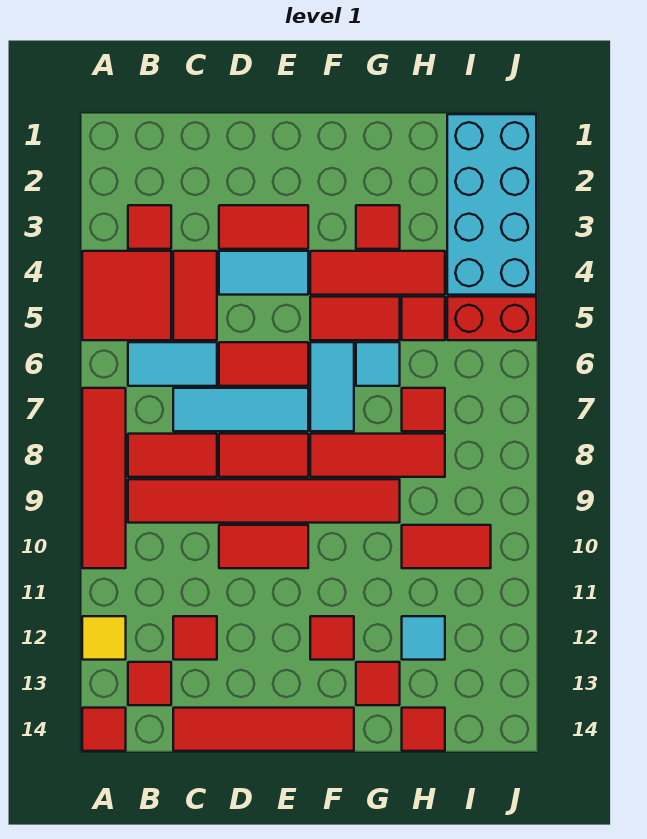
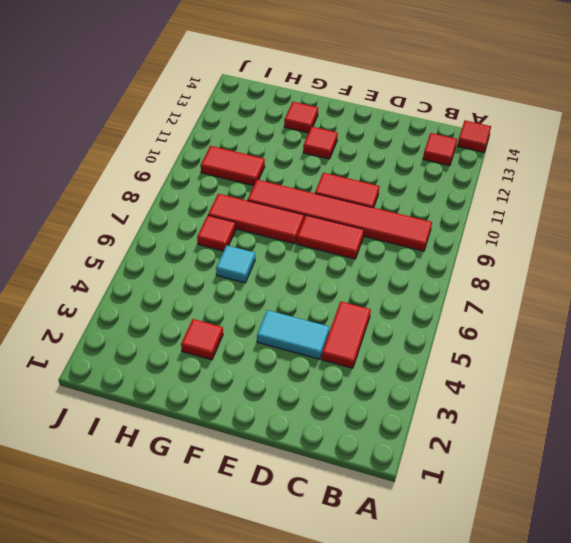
none -> red 2x2 tile [82,251,171,340]
none -> red 1x4 tile [82,388,126,568]
none -> yellow 1x1 tile [82,616,126,660]
none -> red 1x1 tile [128,205,171,249]

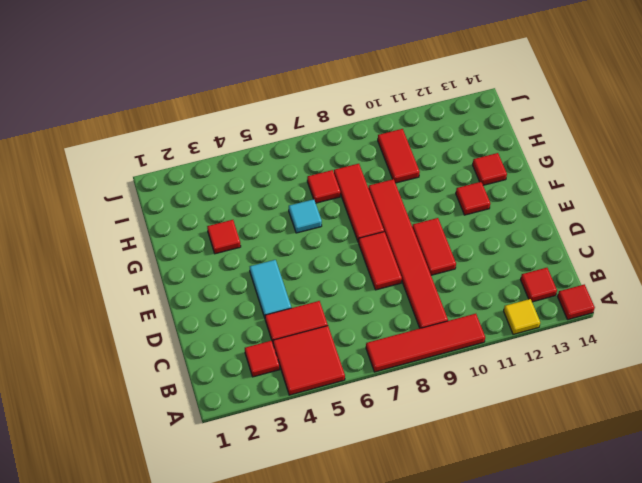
none -> cyan 1x2 tile [128,342,217,386]
none -> red 1x2 tile [128,434,217,477]
none -> cyan 1x3 tile [173,388,308,431]
none -> red 1x1 tile [173,616,217,660]

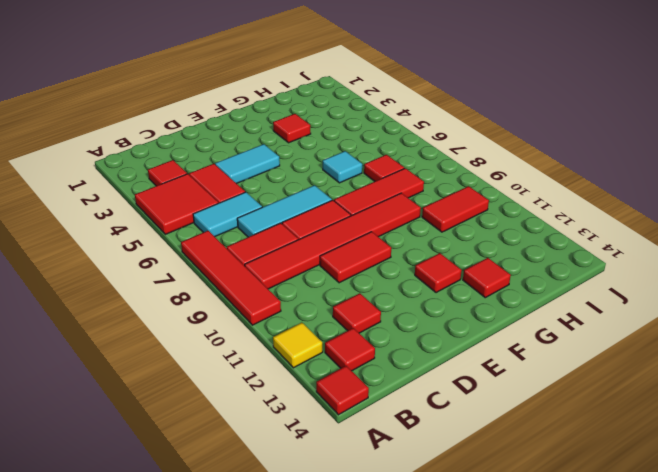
none -> red 1x4 tile [173,708,354,751]
none -> red 1x2 tile [219,205,308,249]
none -> red 1x2 tile [219,342,308,386]
none -> red 1x3 tile [310,251,445,295]

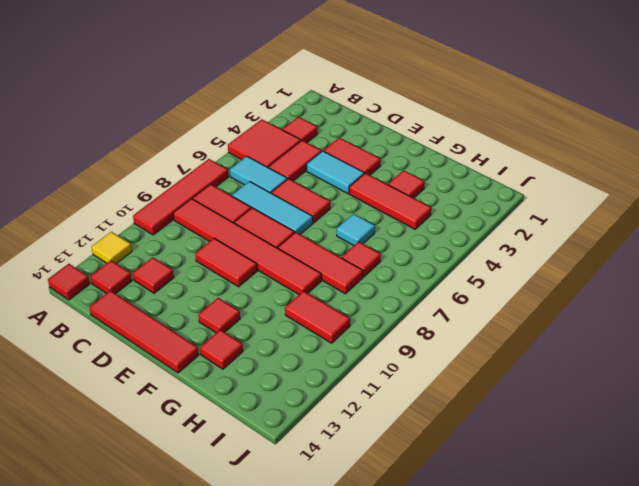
none -> red 1x2 tile [310,297,400,340]
none -> cyan 1x2 tile [310,342,354,431]
none -> red 1x1 tile [402,297,445,340]
none -> cyan 1x1 tile [402,616,445,660]

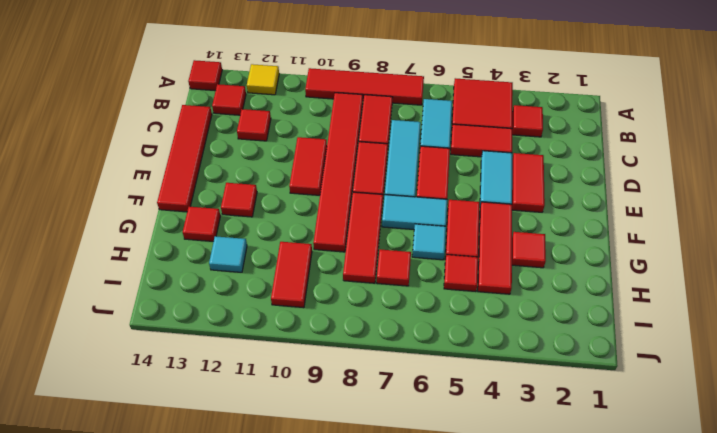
none -> red 1x1 tile [402,708,445,751]
none -> cyan 2x4 brick [447,114,536,295]
none -> red 1x2 brick [447,297,536,340]

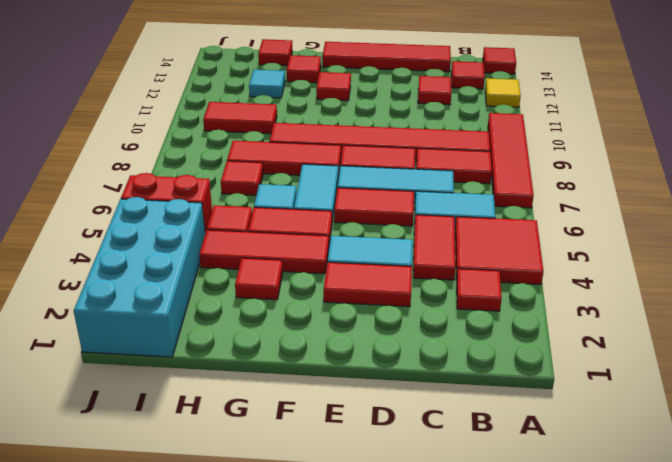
none -> red 1x2 tile [219,525,308,568]

